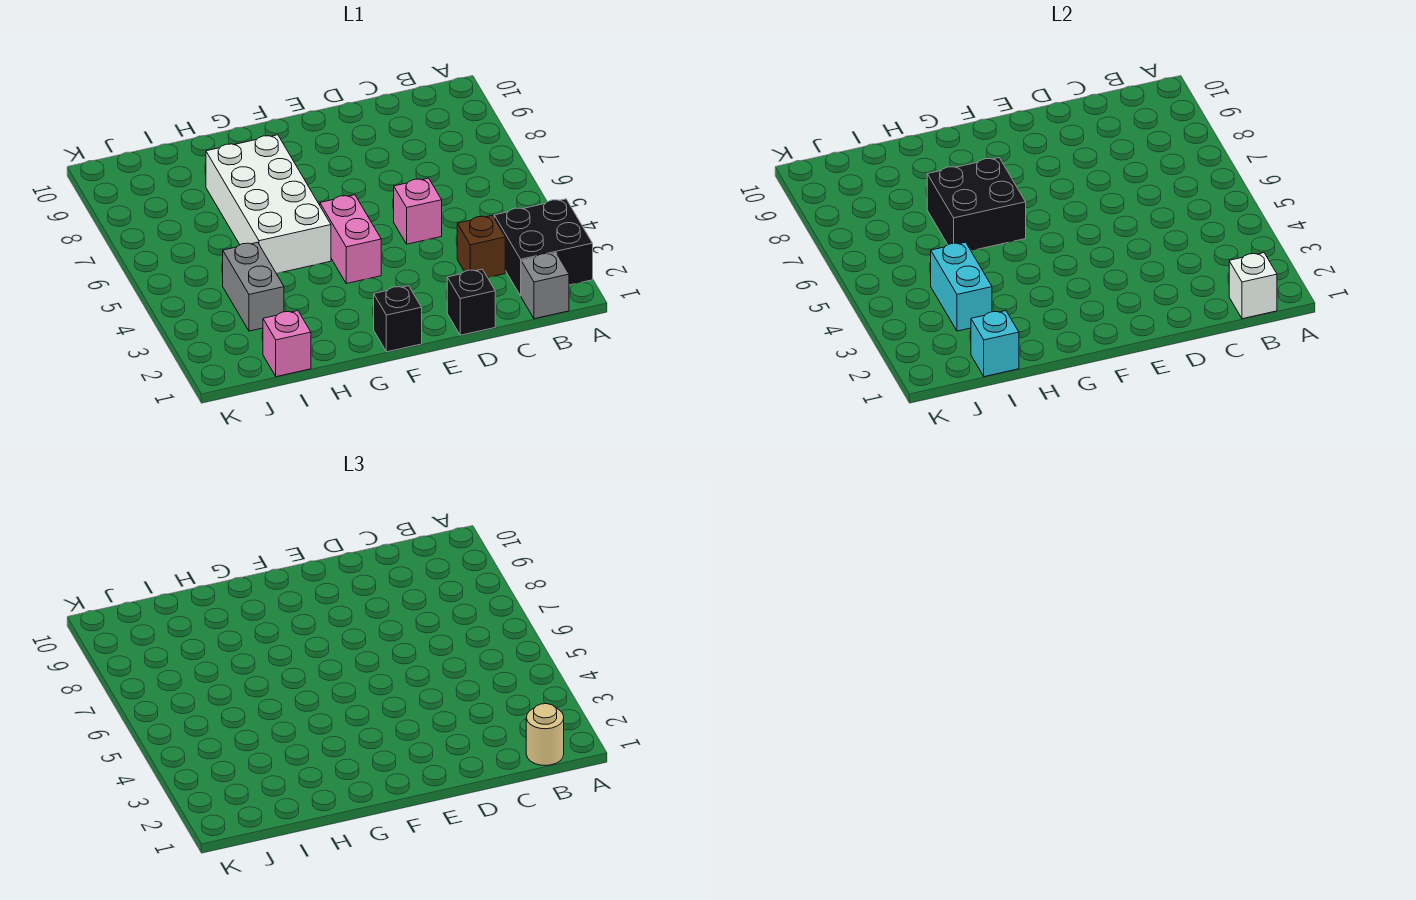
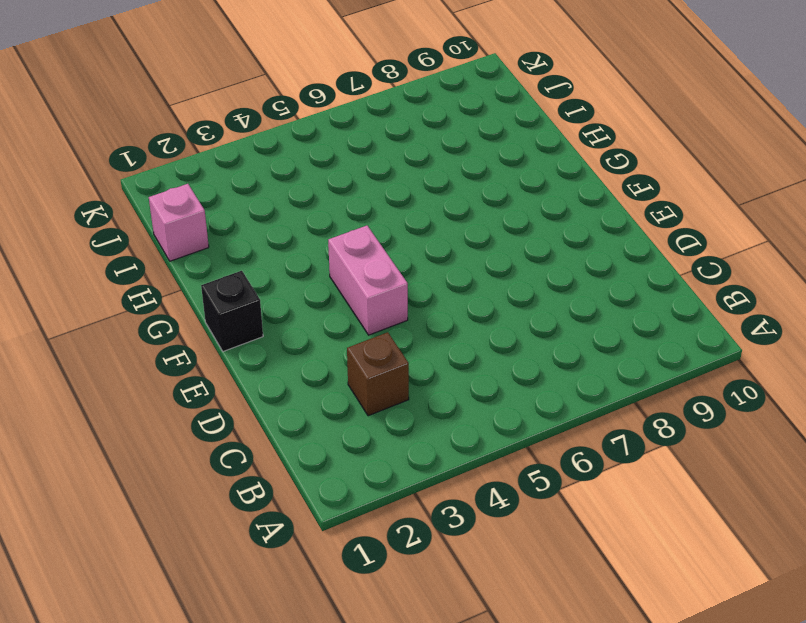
pink 1x2 brick [328,226,408,335] -> pink 1x2 brick turned to [320,195,381,284]
none -> black 2x2 brick [494,199,593,296]
none -> grey 1x1 brick [521,253,569,319]
none -> black 1x1 brick [447,269,495,335]

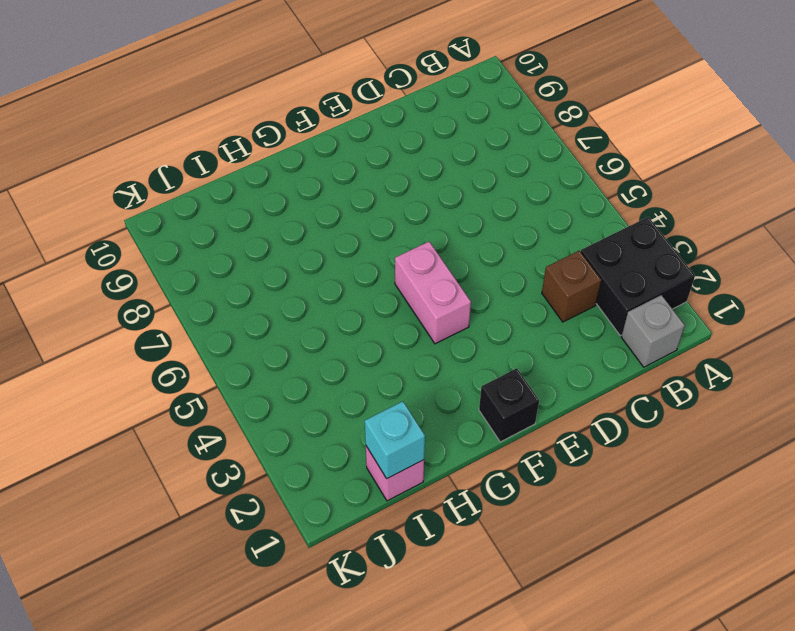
none -> black 1x1 brick [447,269,495,335]
none -> pink 1x1 brick [394,178,442,244]
none -> white 2x4 brick [206,135,331,274]

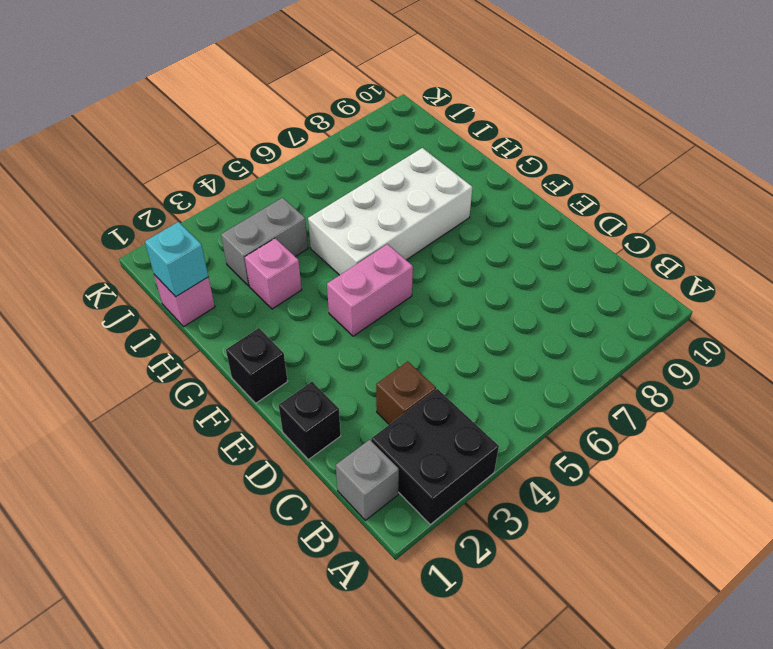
pink 1x1 brick [245,238,302,309] -> pink 1x1 brick moved to [394,178,442,244]
none -> white 1x1 brick [1229,253,1277,319]
none -> black 2x2 brick [927,158,1026,251]
none -> cyan 1x2 brick [931,242,992,331]

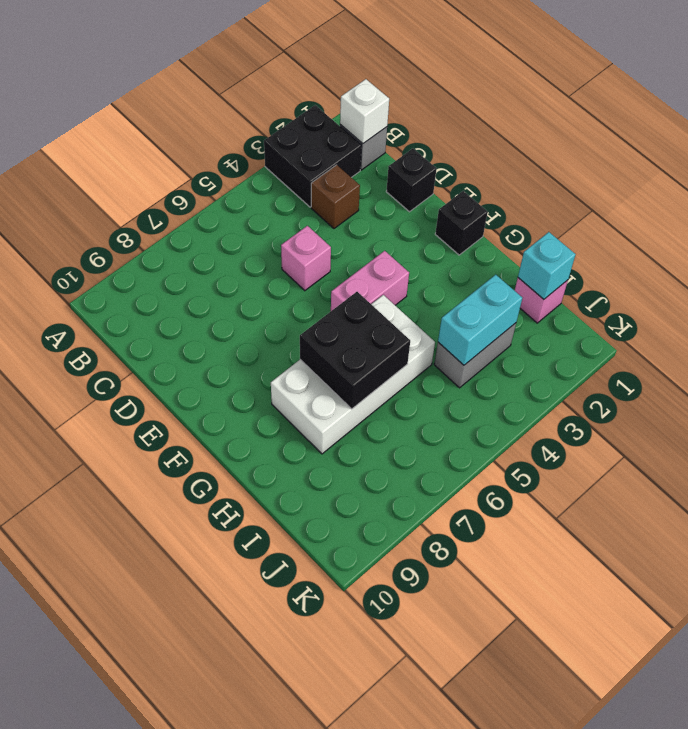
none -> tan 1x1 round brick [526,704,564,766]

